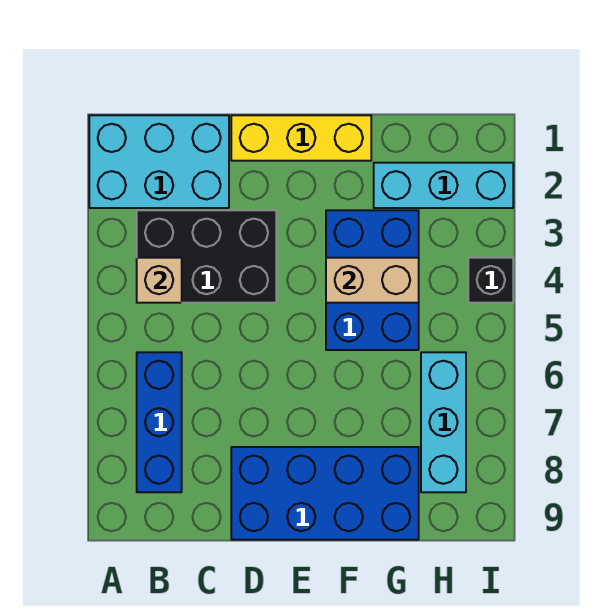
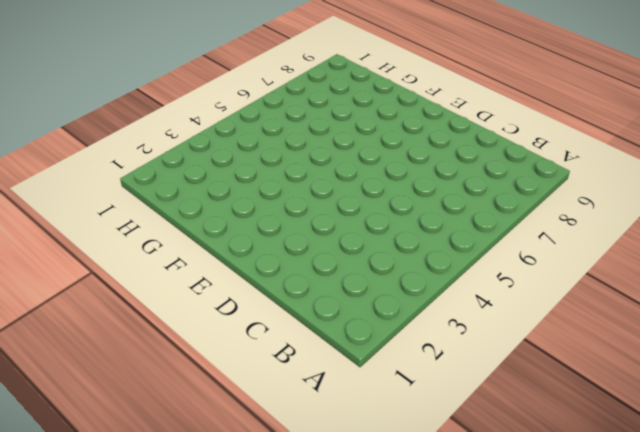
none -> cyan 2x3 brick [89,115,229,208]
none -> black 2x3 brick [137,210,276,303]

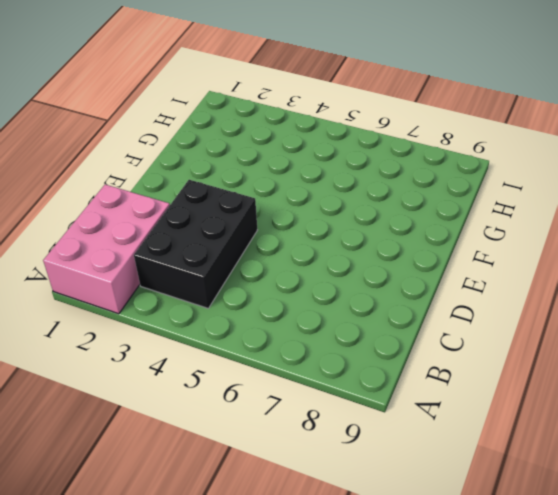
pink 2x3 brick [43,185,170,314] -> cyan 2x3 brick [89,115,229,208]
none -> blue 1x3 brick [137,352,182,492]
none -> yellow 1x3 brick [231,115,371,161]

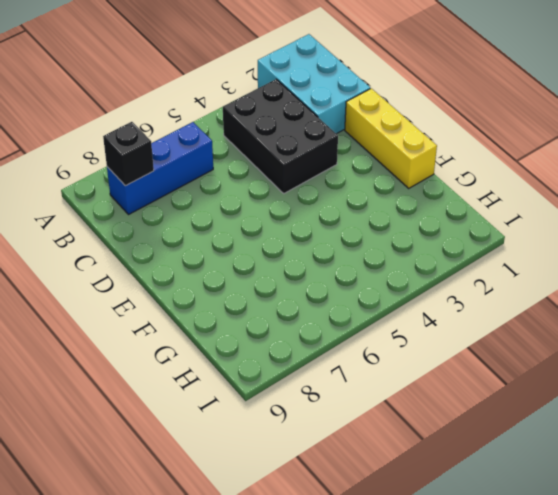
black 1x1 brick [103,122,154,186] -> black 1x1 brick moved to [468,258,513,303]
none -> blue 2x4 brick [231,447,419,540]
none -> blue 2x3 brick [326,210,419,350]

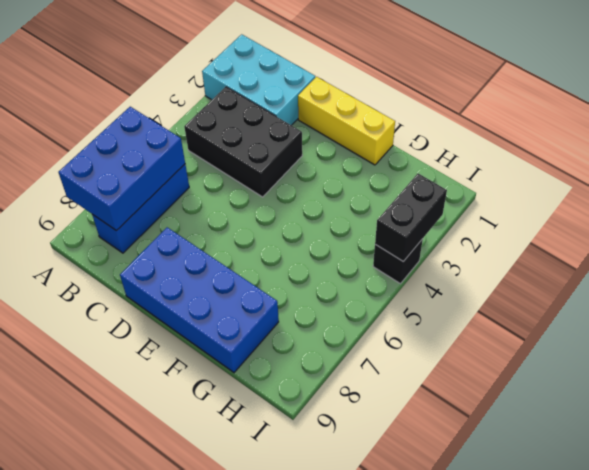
blue 2x3 brick [58,107,185,231] -> blue 2x3 brick moved to [326,210,419,350]
black 1x2 brick [375,174,447,261] -> none
none -> cyan 1x3 brick [374,163,513,208]
none -> cyan 1x3 brick [421,352,466,492]

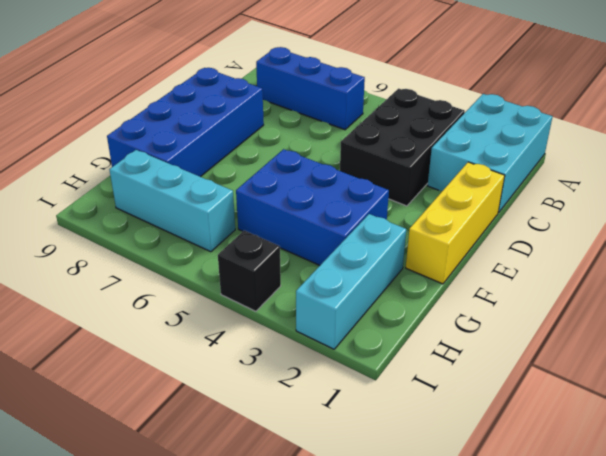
none -> tan 1x1 brick [137,258,182,303]
none -> tan 1x2 brick [326,258,419,303]

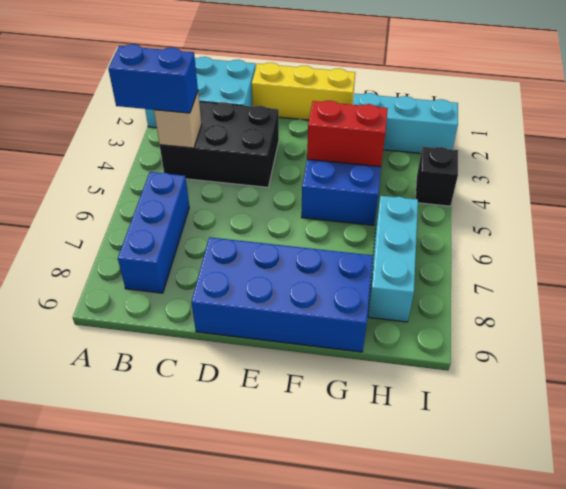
blue 1x2 brick [108,44,198,113] -> none
red 1x2 brick [307,100,388,167] -> tan 1x2 brick [326,258,419,303]

